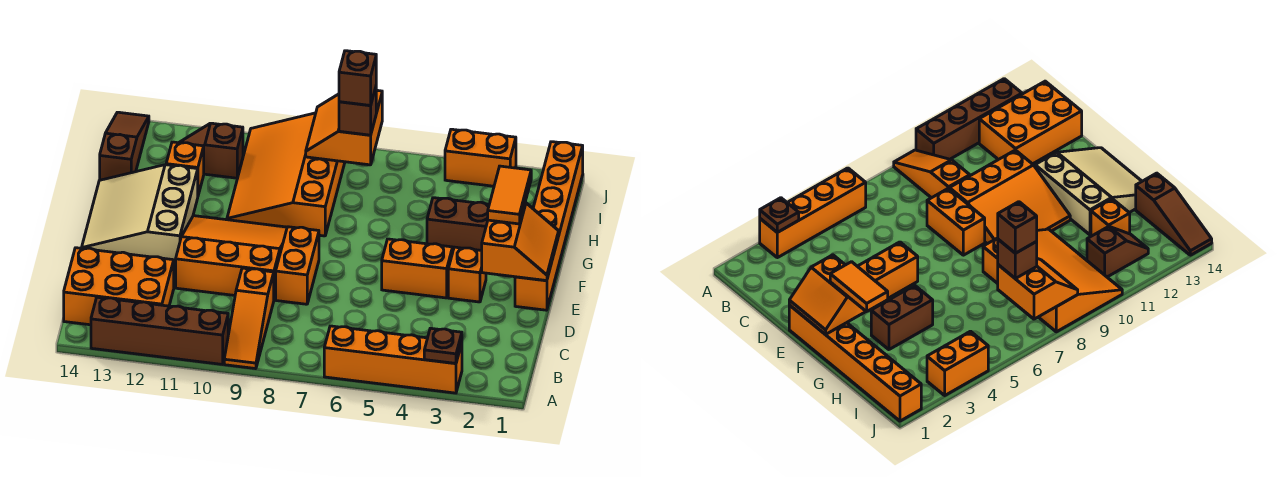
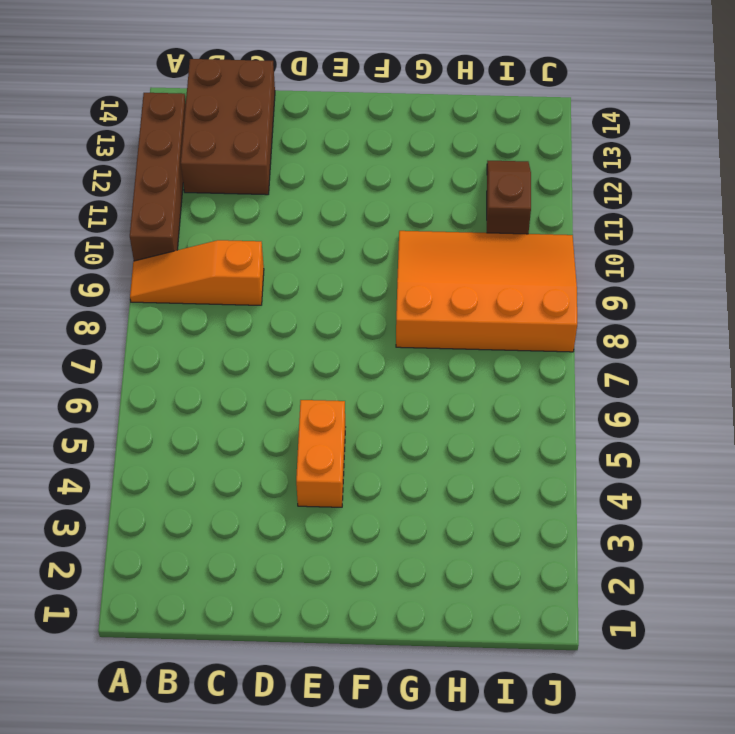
brown 2x3 brick [181,59,275,195] -> orange 2x3 brick [64,248,174,325]
none -> orange 1x4 brick [324,326,462,393]
none -> orange 1x2 brick [276,227,319,304]
none -> orange 3x3 slope [176,216,287,299]

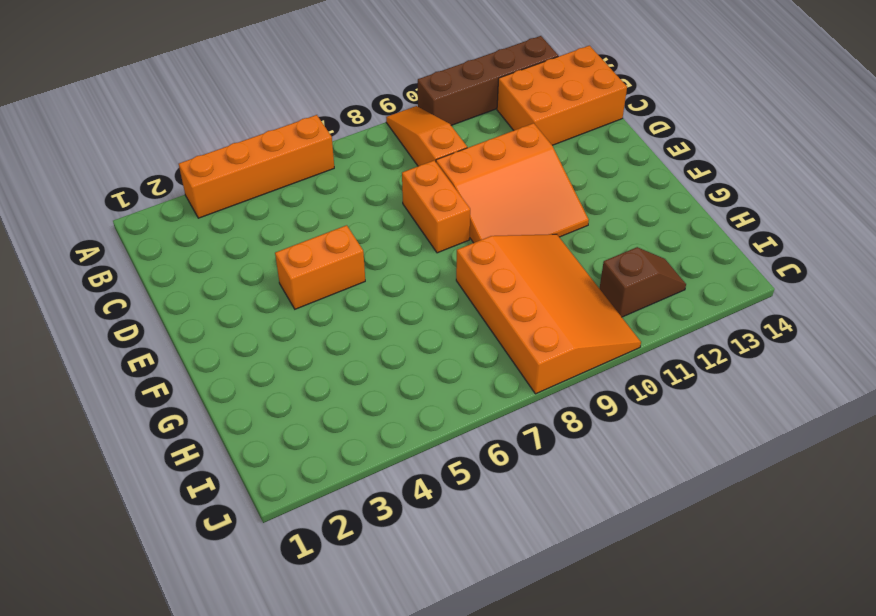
none -> orange 1x6 brick [515,142,583,310]
none -> orange 1x1 brick [448,247,486,302]
none -> tan 3x3 slope [82,165,198,265]

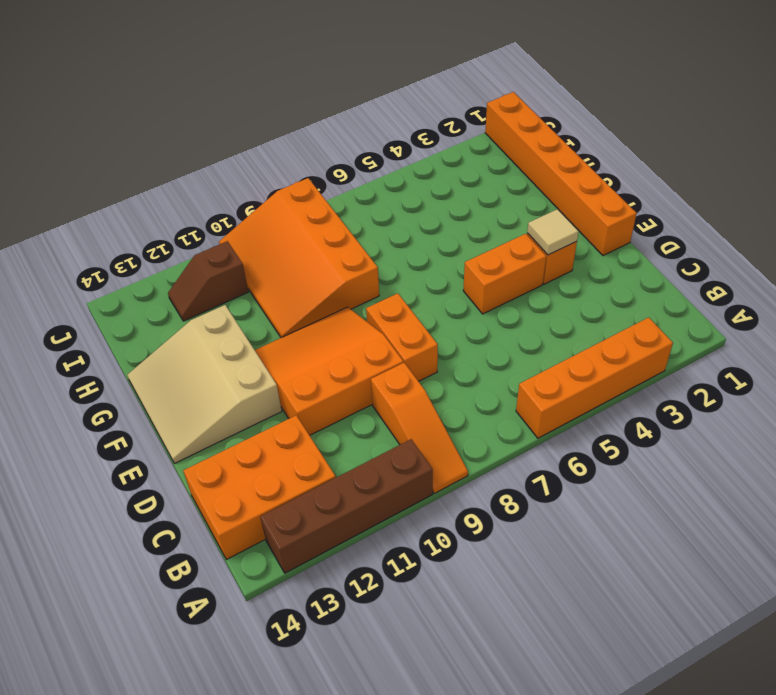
tan 1x1 tile [527,209,579,255] -> none
none -> brown 1x2 brick [427,198,489,251]
none -> orange 1x1 brick [166,142,204,195]
none -> brown 1x3 slope [100,112,149,180]

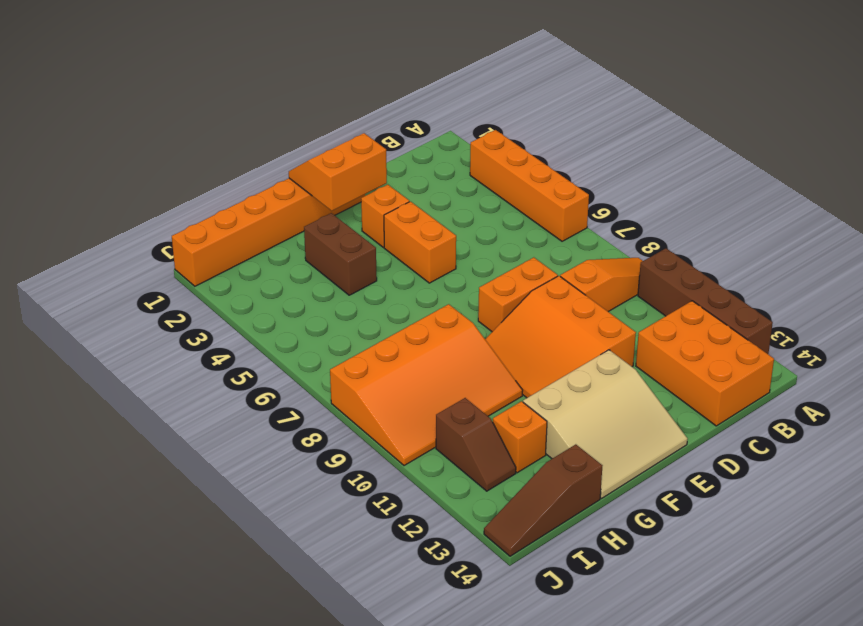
none -> orange 1x2 brick [445,129,516,186]
none -> brown 1x1 plate [424,328,462,363]
none -> orange 2x2 slope [306,90,382,165]

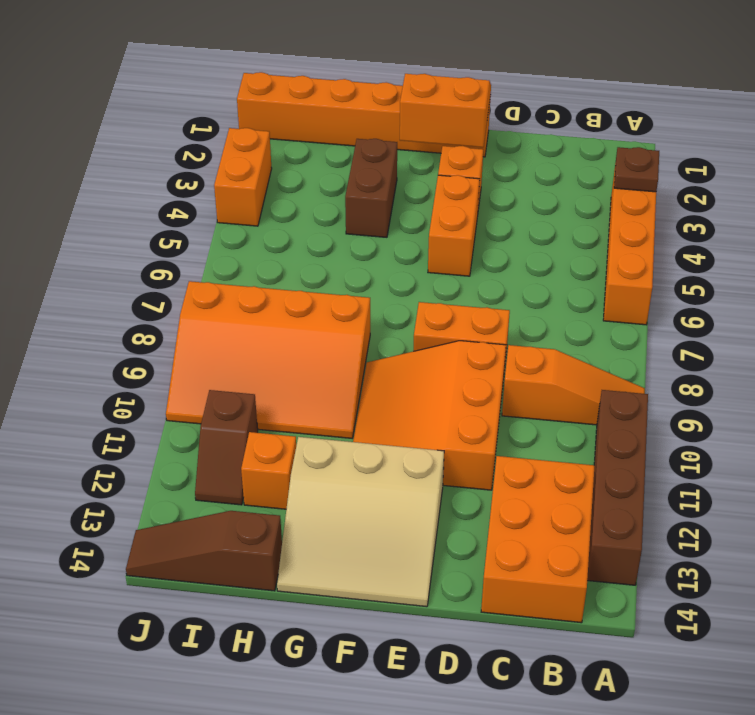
none -> orange 2x2 slope [306,90,382,165]
none -> orange 1x2 tile [488,166,531,224]
none -> brown 1x1 brick [339,88,376,135]

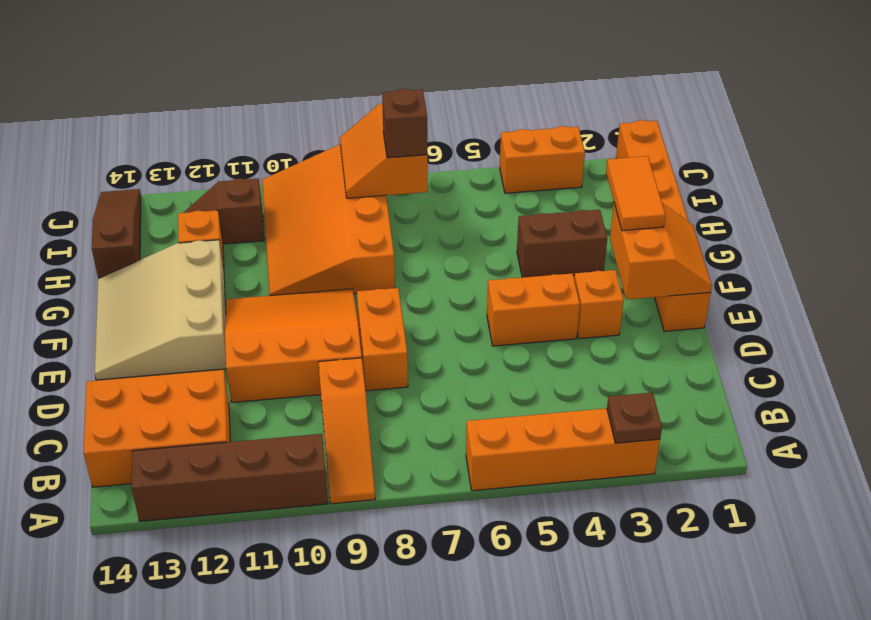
none -> brown 1x1 brick [339,51,376,105]

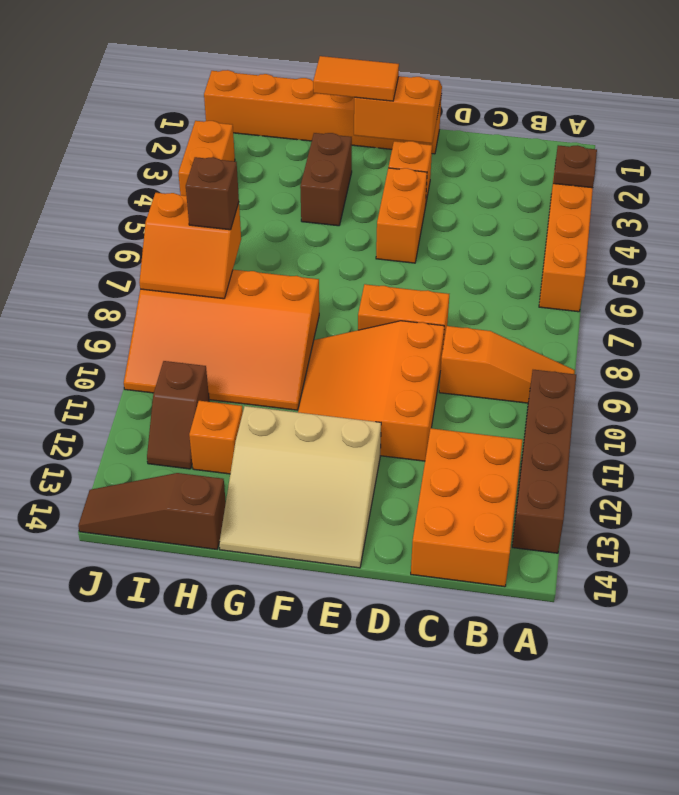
none -> brown 1x1 brick [339,51,376,105]

